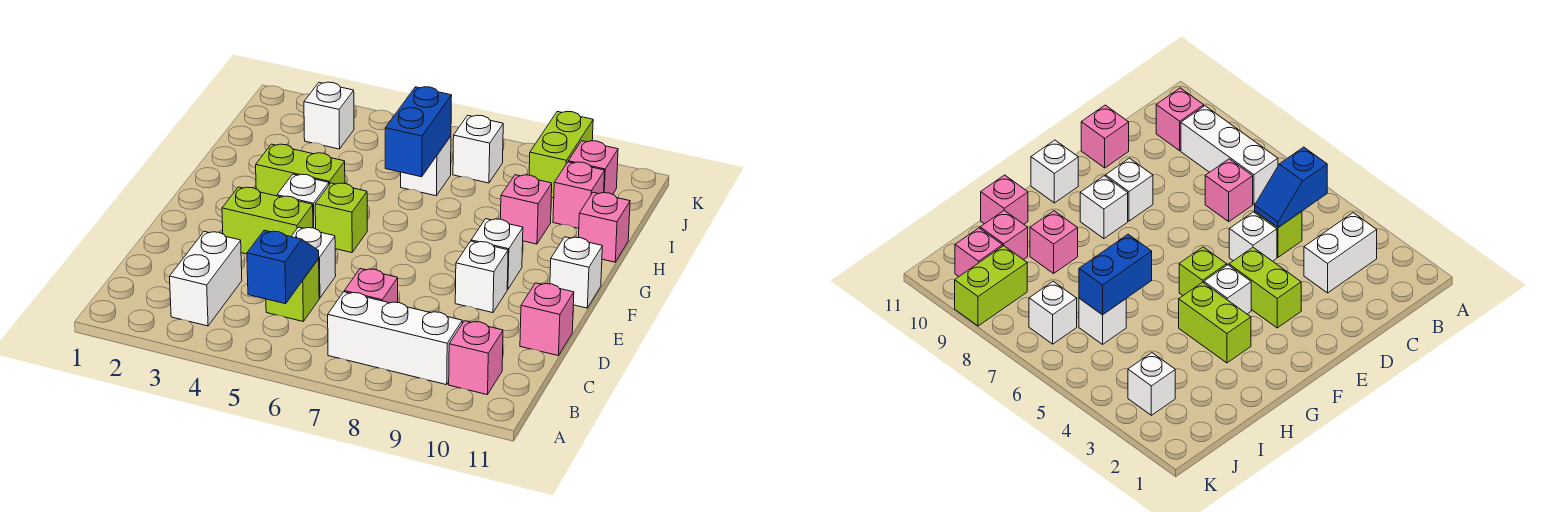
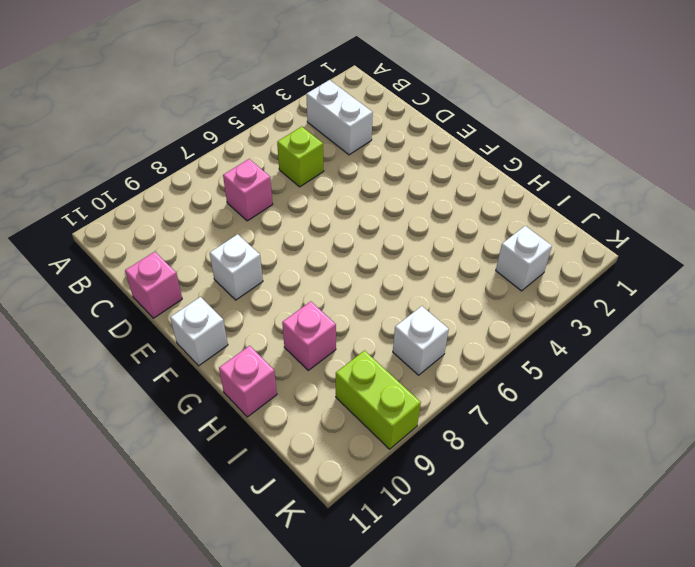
none -> white 1x3 brick [328,292,462,385]
none -> pink 1x1 brick [449,321,503,395]
none -> white 1x1 brick [291,227,336,298]

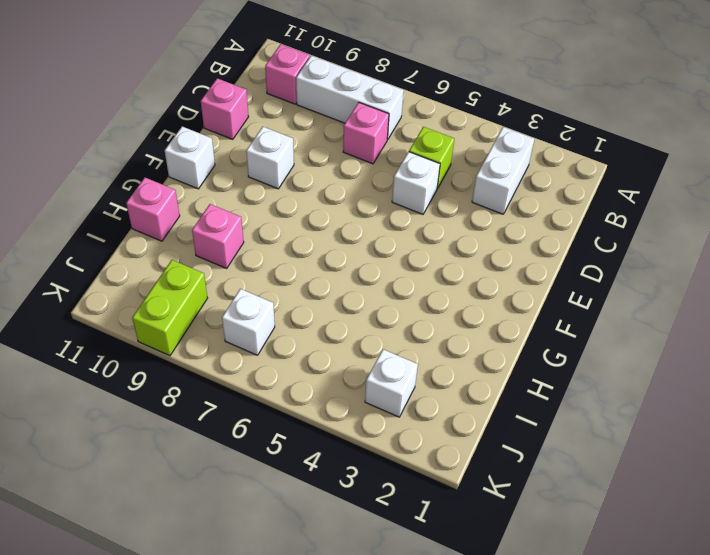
none -> lime 1x2 brick [222,187,313,254]
none -> white 1x1 brick [277,174,329,229]
none -> lime 1x1 brick [315,183,367,253]

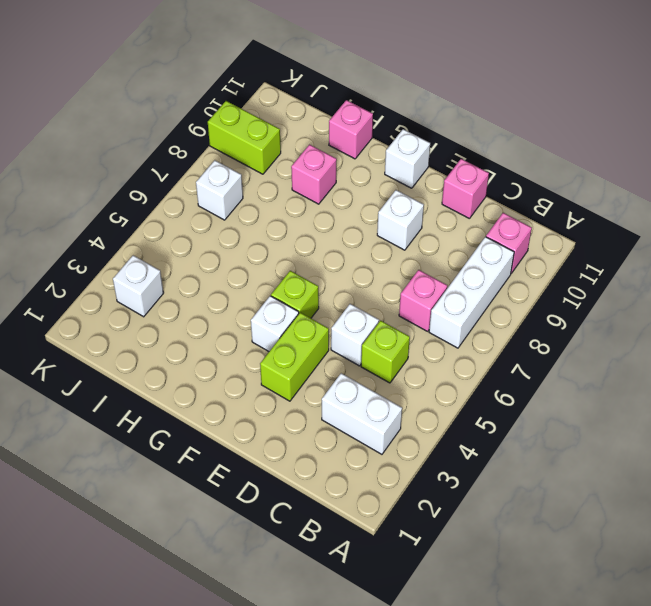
none -> white 1x1 brick [471,219,523,289]
none -> lime 1x2 brick [256,144,345,196]
none -> white 1x1 brick [401,136,451,196]

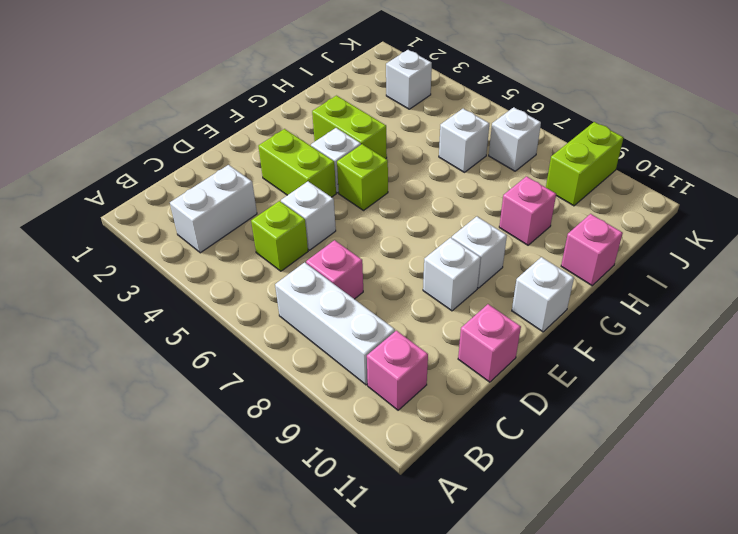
none -> pink 1x1 brick [553,162,605,228]
none -> pink 1x1 brick [568,141,618,194]
none -> blue 1x2 slope [247,230,319,304]

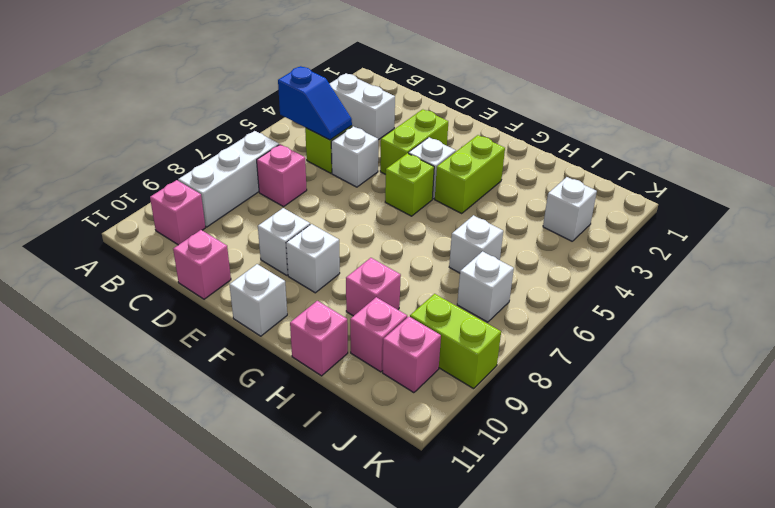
none -> blue 1x2 brick [385,87,452,177]

